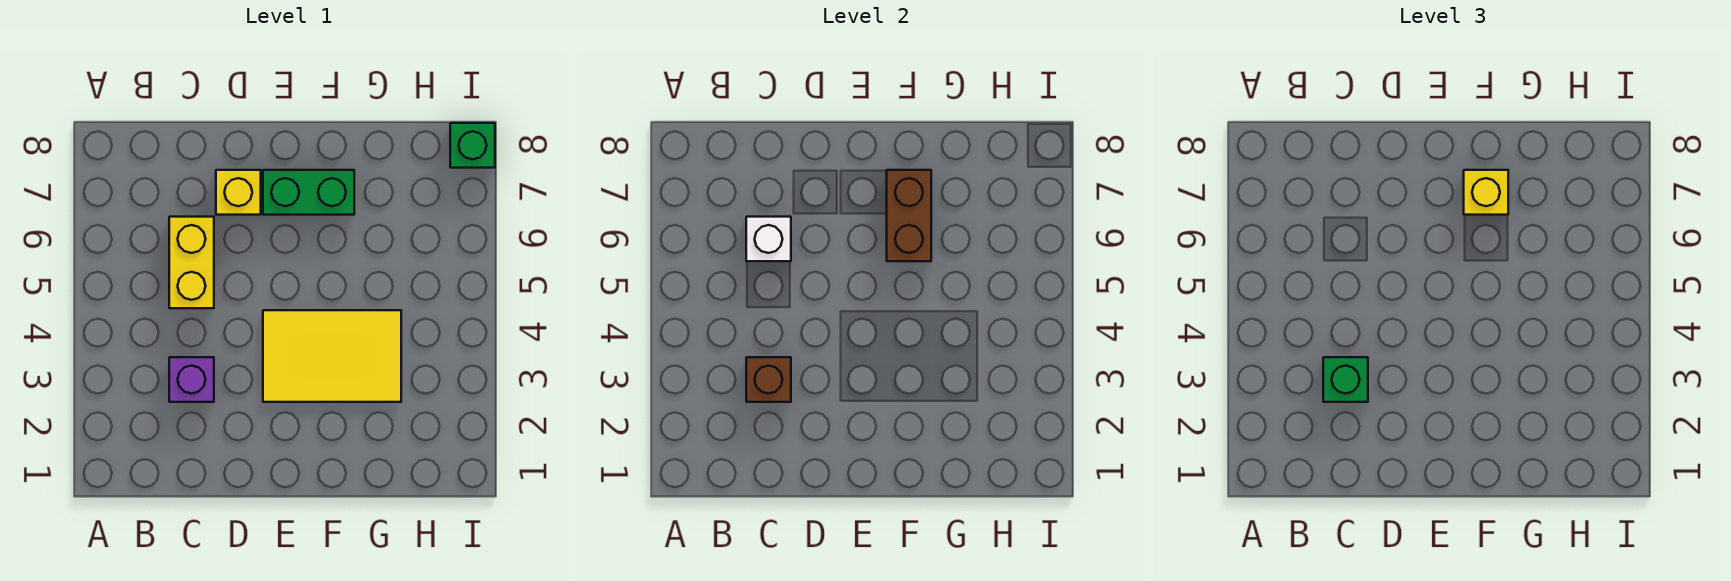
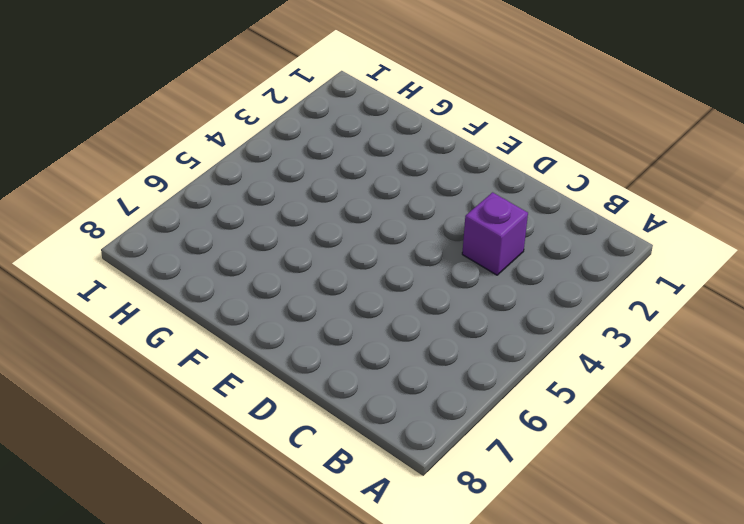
none -> yellow 1x2 brick [169,217,214,308]
none -> yellow 1x1 brick [216,170,261,215]

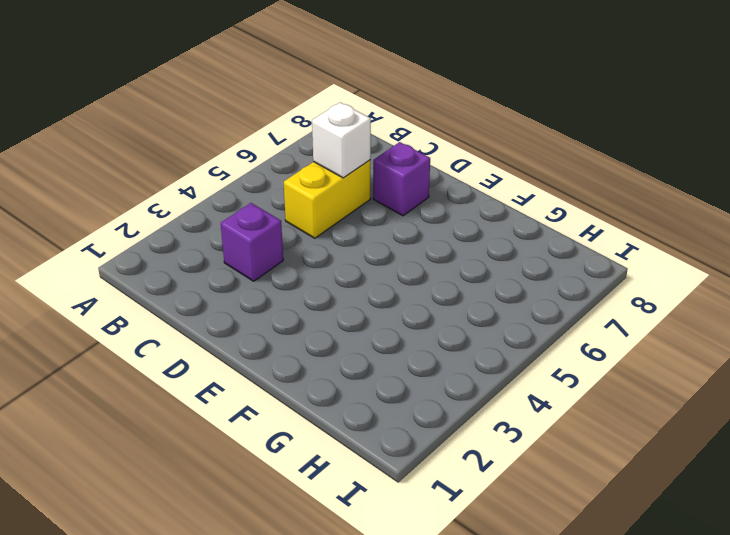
purple 1x1 brick [373,142,430,216] -> yellow 1x1 brick [216,170,261,215]
none -> yellow 2x3 tile [263,310,401,402]
none -> green 1x2 brick [263,170,354,215]

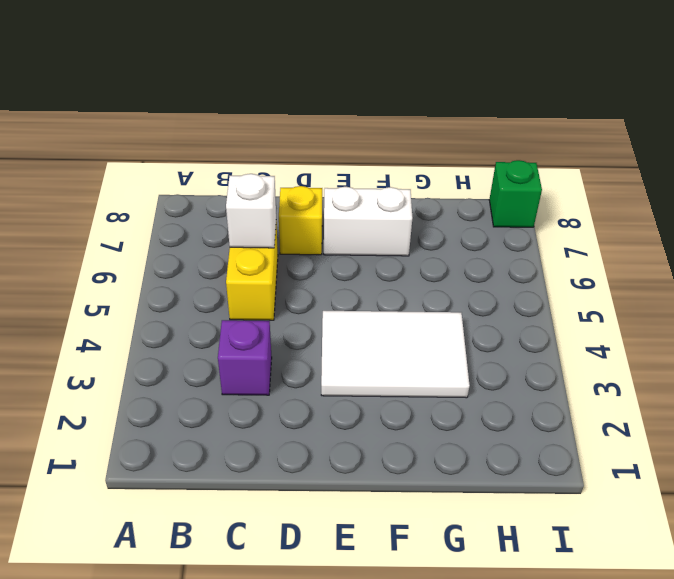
white 2x3 tile [321,311,470,398] -> yellow 2x3 tile [263,310,401,402]
white 1x2 brick [324,187,412,256] -> green 1x2 brick [263,170,354,215]
none -> brown 1x1 brick [746,357,791,402]
none -> brown 1x2 brick [887,170,931,261]

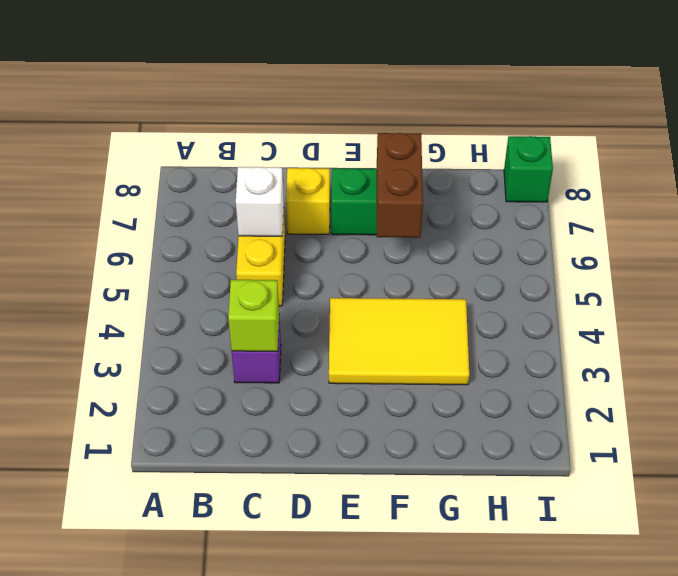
lime 1x1 brick [228,280,279,351] -> brown 1x1 brick [746,357,791,402]
none -> green 1x1 brick [1323,357,1368,402]
none -> yellow 1x1 brick [1464,170,1508,215]

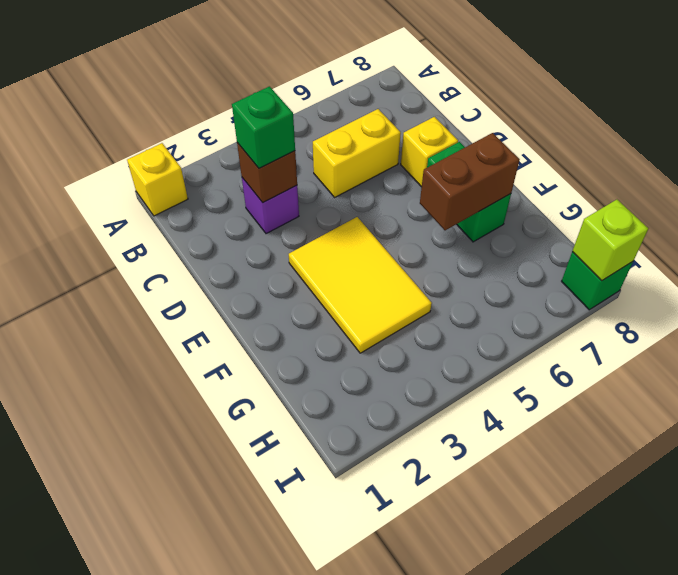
yellow 1x1 brick [127,143,188,216] -> yellow 1x1 brick moved to [1464,170,1508,215]
lime 1x1 brick [572,200,648,281] -> none
none -> white 1x1 brick [746,217,791,261]

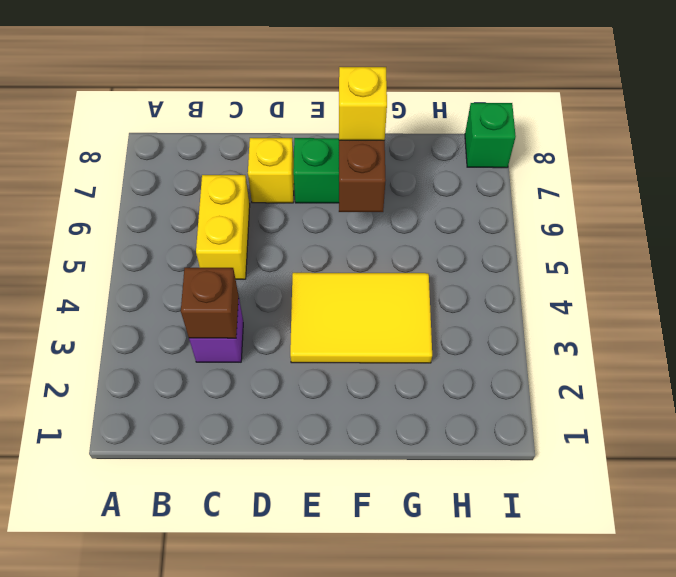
none -> white 1x1 brick [746,217,791,261]
none -> green 1x1 brick [1323,357,1368,402]

